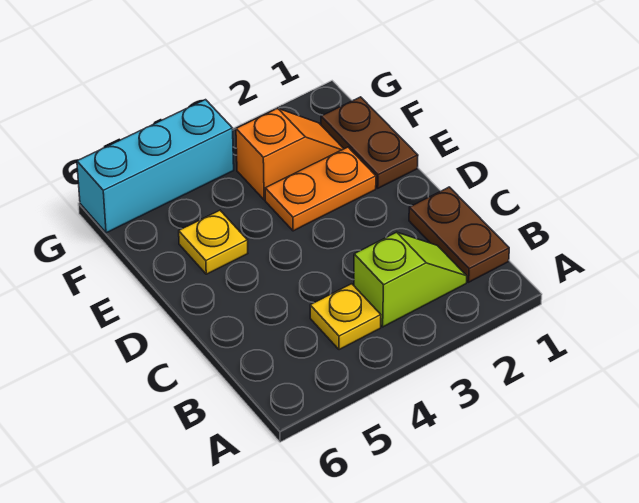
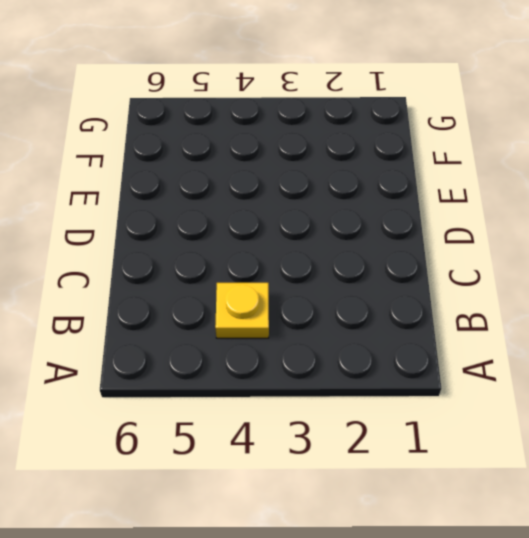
none -> brown 1x2 plate [409,187,509,282]
none -> lime 1x2 slope [354,232,467,327]

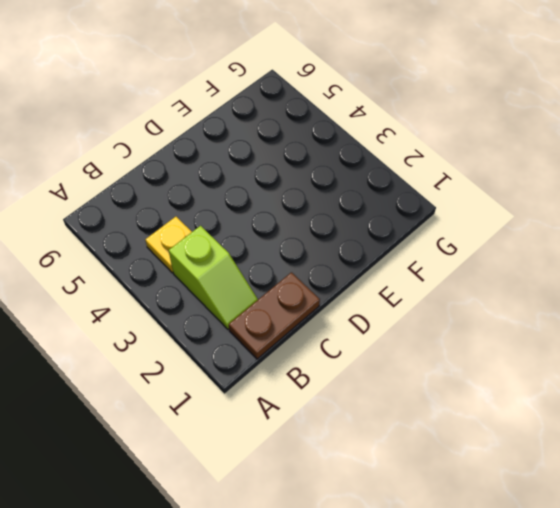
none -> brown 1x2 plate [321,97,418,188]
none -> orange 1x2 plate [265,147,376,231]

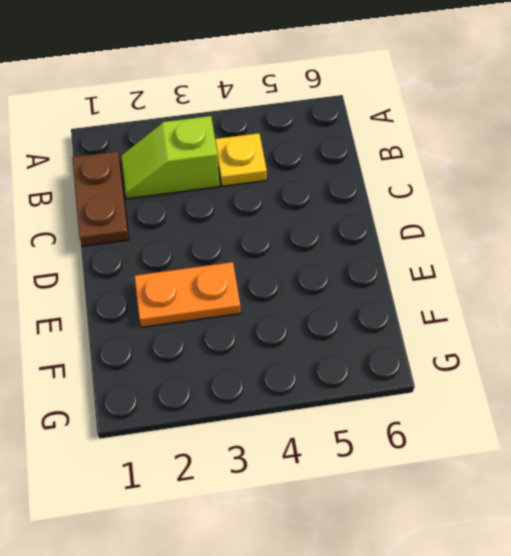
none -> brown 1x2 plate [321,97,418,188]
none -> yellow 1x1 plate [179,210,248,274]

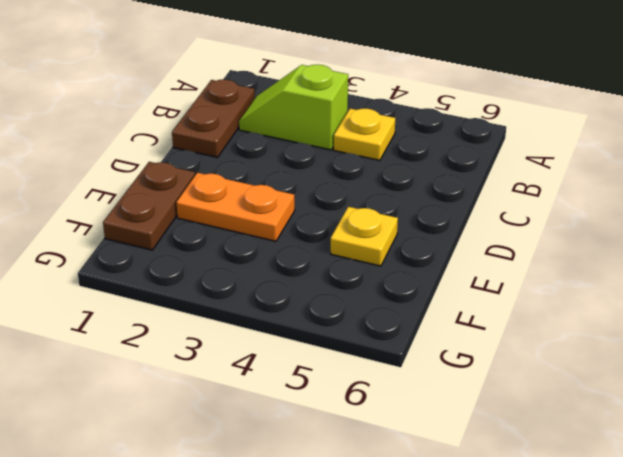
none -> orange 1x2 slope [236,108,344,200]
none -> cyan 1x3 brick [77,100,234,233]

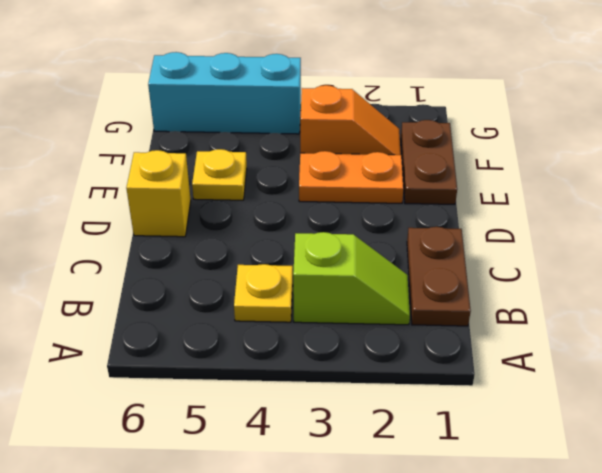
yellow 1x1 brick [126,150,191,237] -> none

